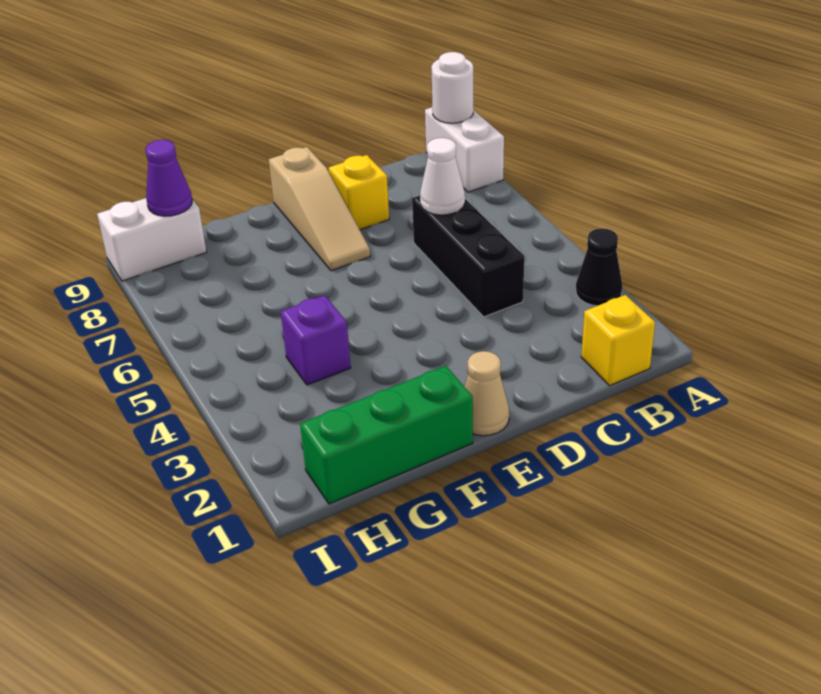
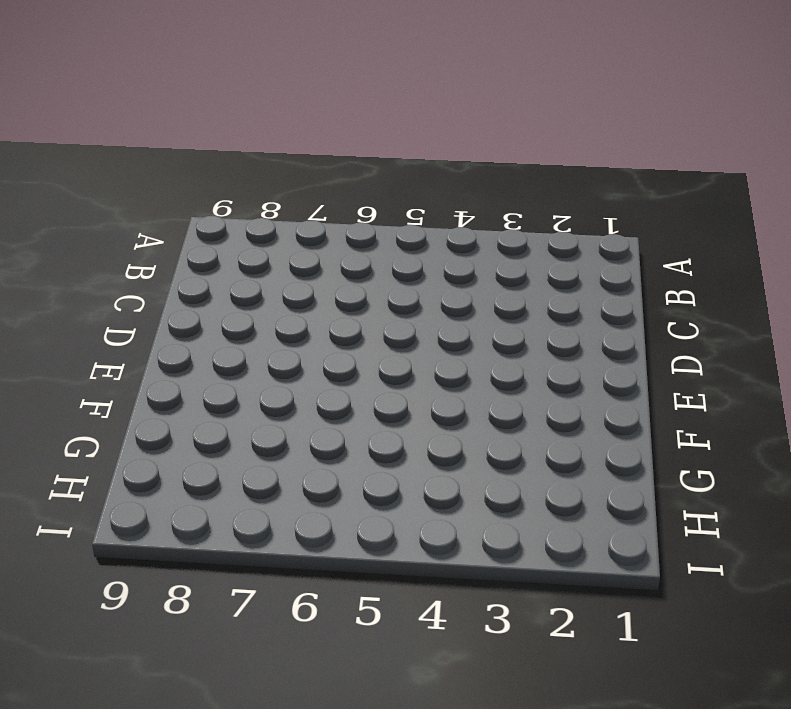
none -> black 1x1 cone [576,228,622,306]
none -> white 1x2 brick [425,107,504,192]
none -> yellow 1x1 brick [581,295,655,386]

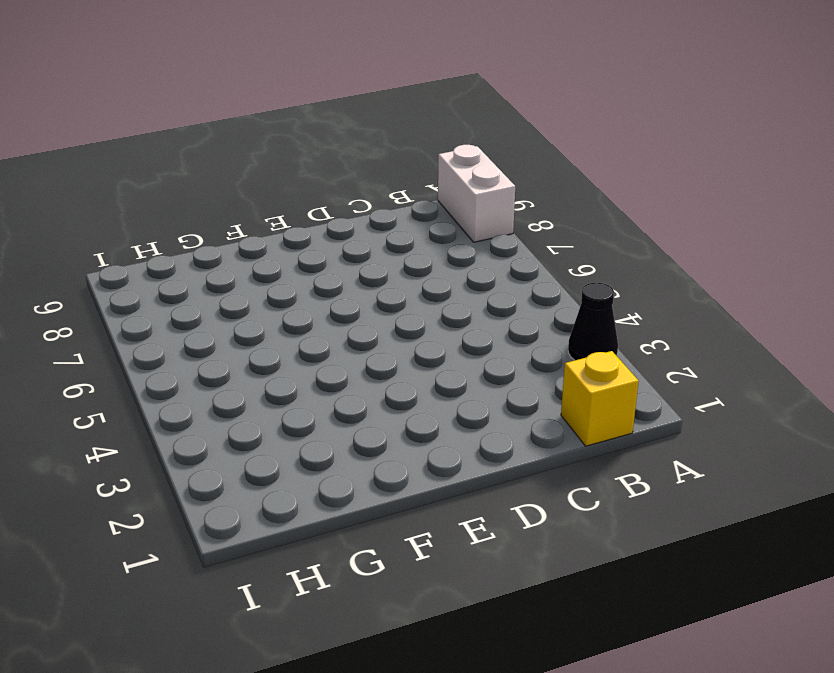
none -> black 1x3 brick [412,196,524,317]
none -> yellow 1x1 brick [329,155,389,230]
none -> tan 1x1 cone [465,351,509,436]

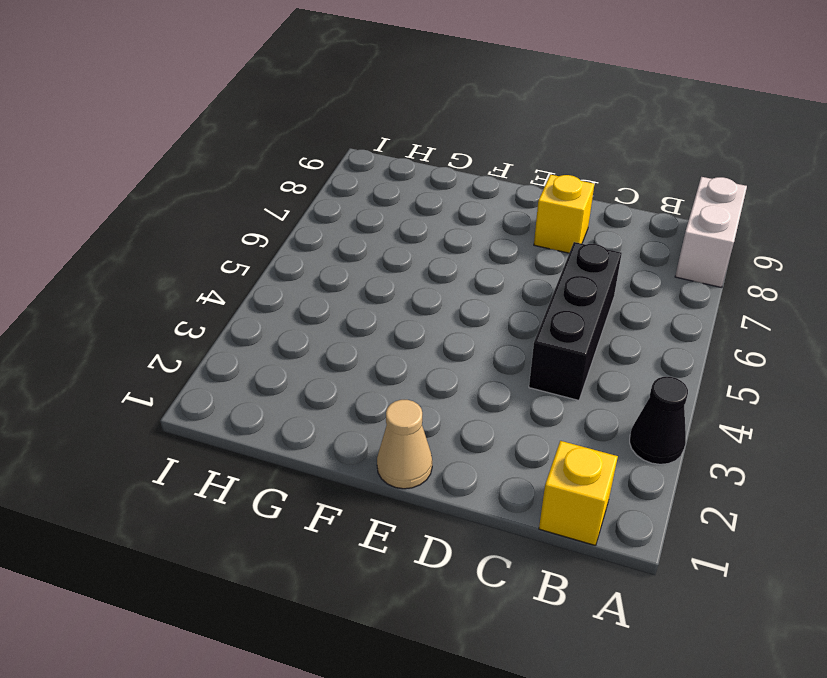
none -> tan 1x3 slope [269,147,370,271]
none -> green 1x3 brick [300,366,473,504]
none -> purple 1x1 brick [281,295,351,385]

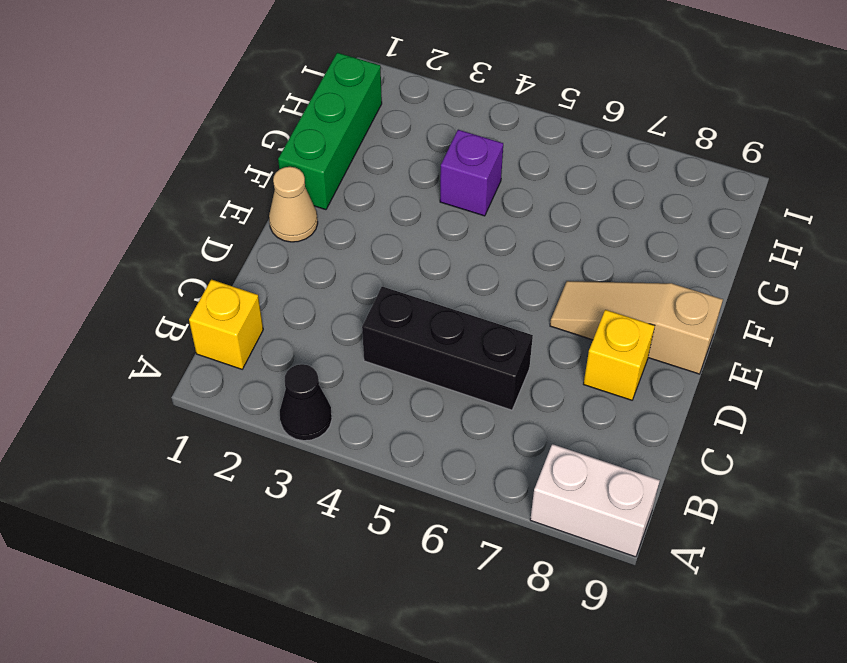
none -> white 1x2 brick [97,198,206,281]
none -> white 1x1 round brick [431,52,473,123]
none -> white 1x1 cone [420,138,465,215]

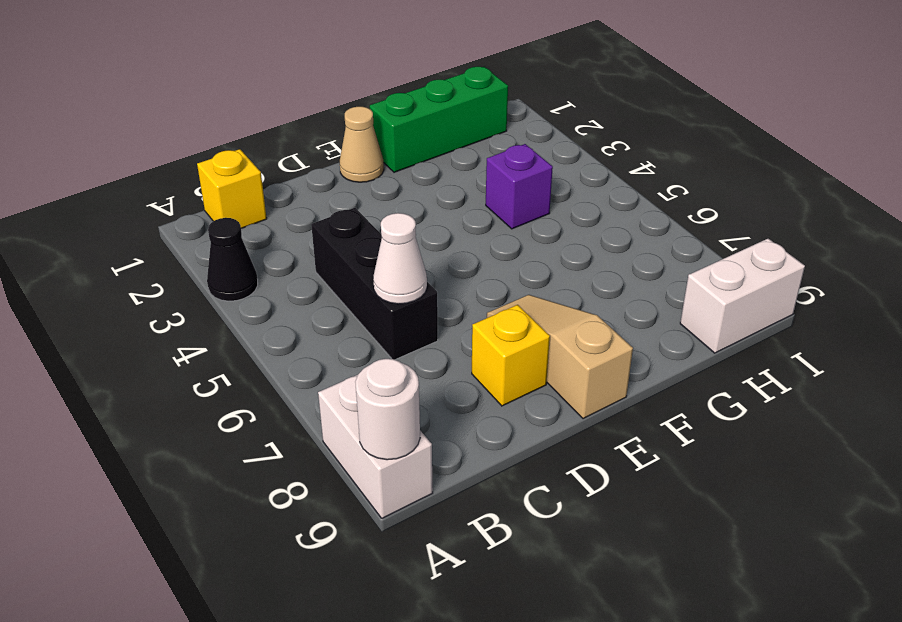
none -> purple 1x1 cone [145,140,192,216]

